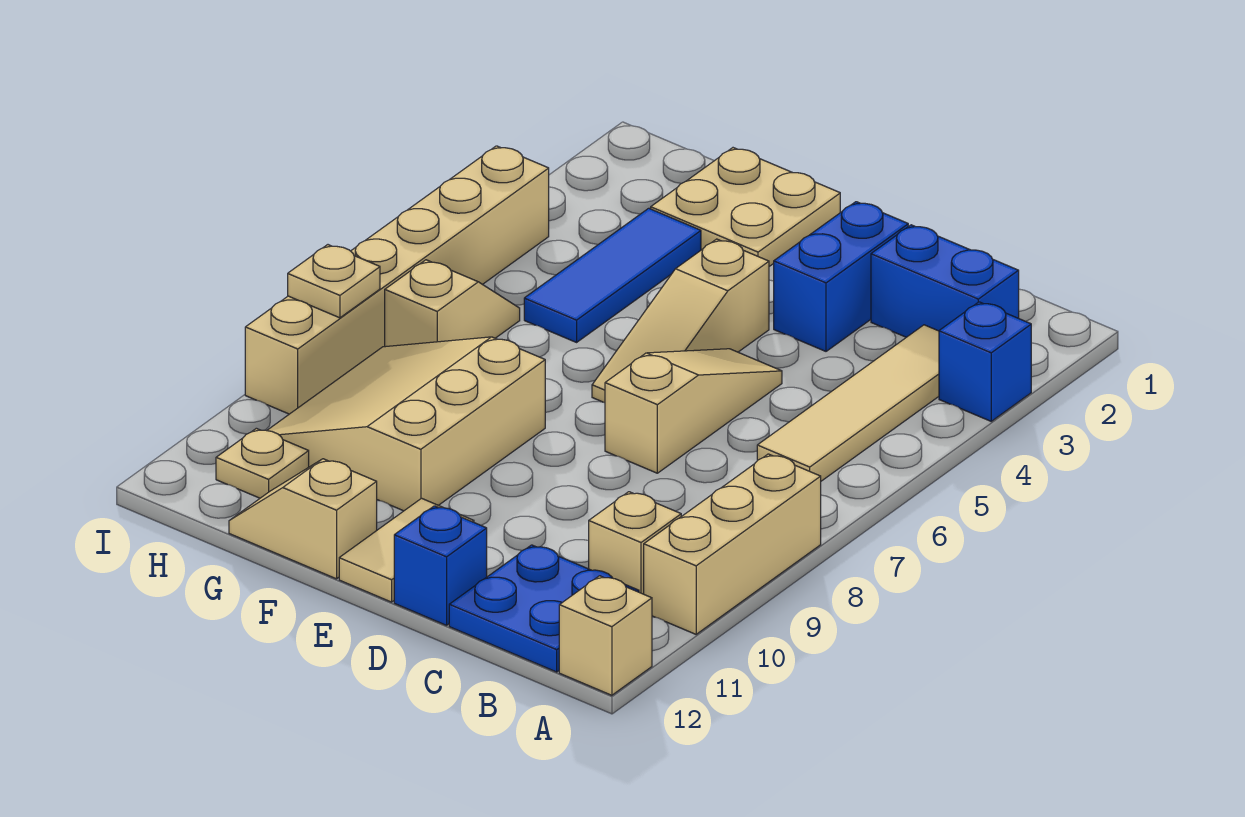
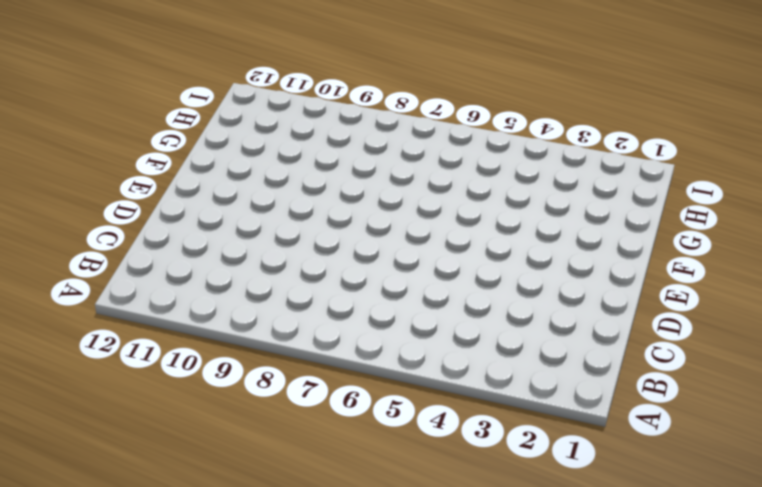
none -> blue 1x1 brick [939,302,1031,421]
none -> tan 1x3 brick [644,454,821,634]
none -> tan 1x1 brick [559,576,652,695]

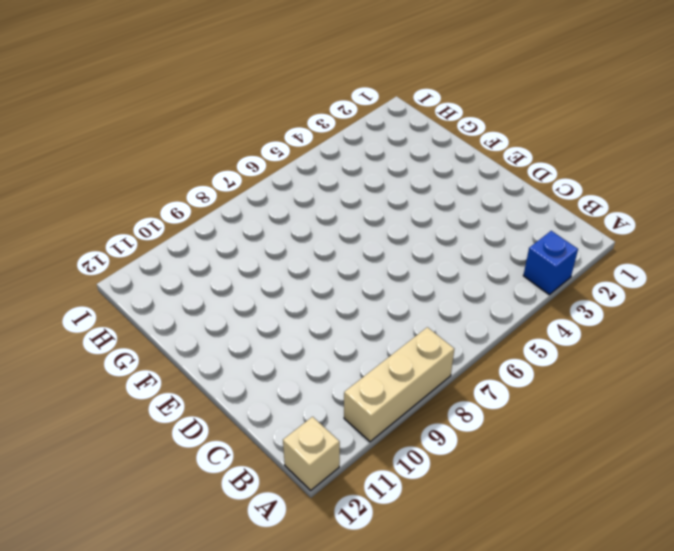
none -> blue 1x2 brick [871,225,1019,337]
none -> tan 1x4 tile [757,325,939,481]
none -> tan 1x1 brick [589,492,681,594]

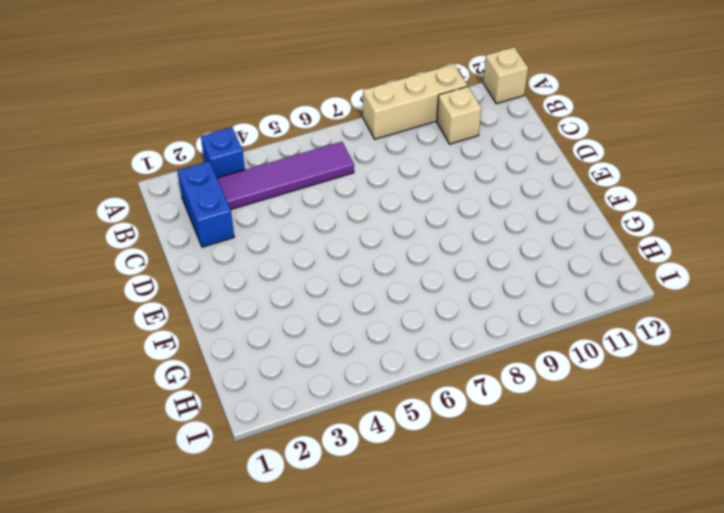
purple 1x4 tile [217,142,354,210] -> tan 1x4 tile [757,325,939,481]
none -> blue 2x2 plate [449,545,639,672]
none -> blue 1x2 brick [774,202,908,351]
none -> tan 1x3 slope [605,349,782,473]

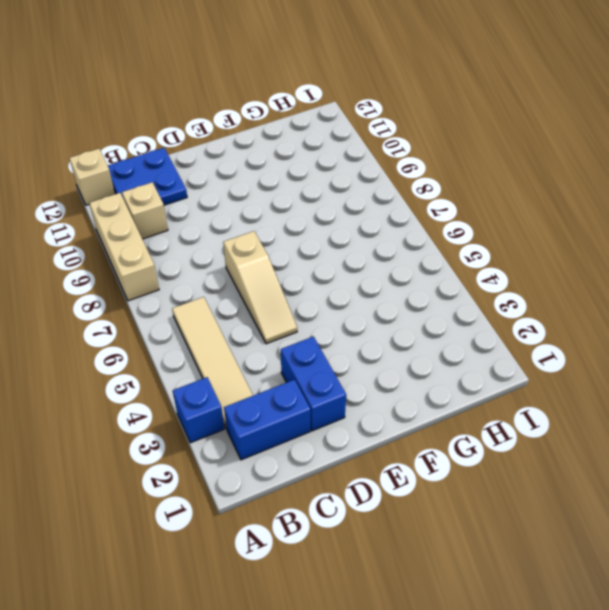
none -> blue 1x1 brick [394,506,487,625]
none -> tan 1x3 slope [592,239,769,403]
none -> tan 1x2 tile [339,498,474,602]

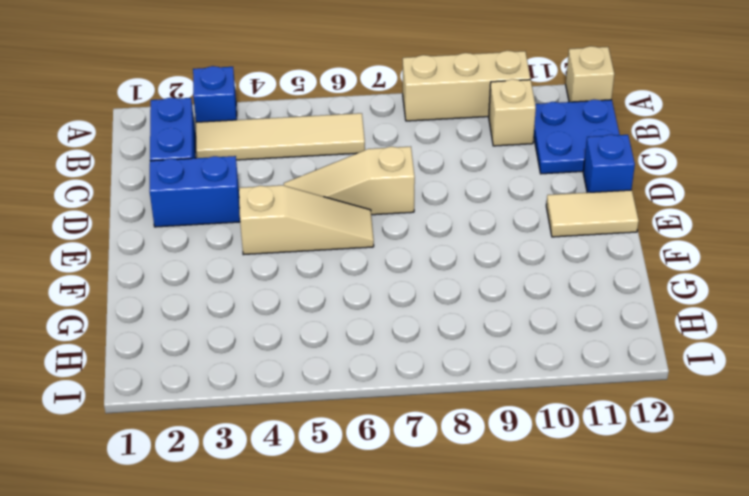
none -> tan 2x2 plate [651,148,840,266]
none -> tan 3x3 slope [267,337,545,511]
none -> tan 1x2 slope [229,459,377,579]

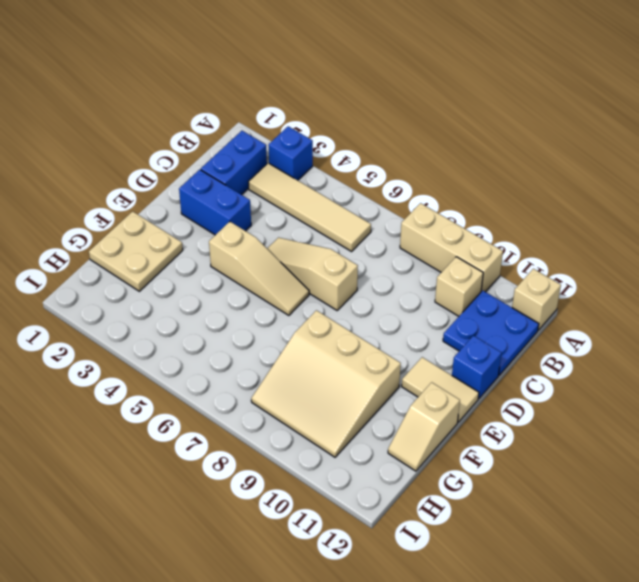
none -> blue 1x3 tile [524,208,701,342]
none -> tan 1x2 slope [385,260,520,347]
none -> tan 1x1 plate [216,428,309,498]

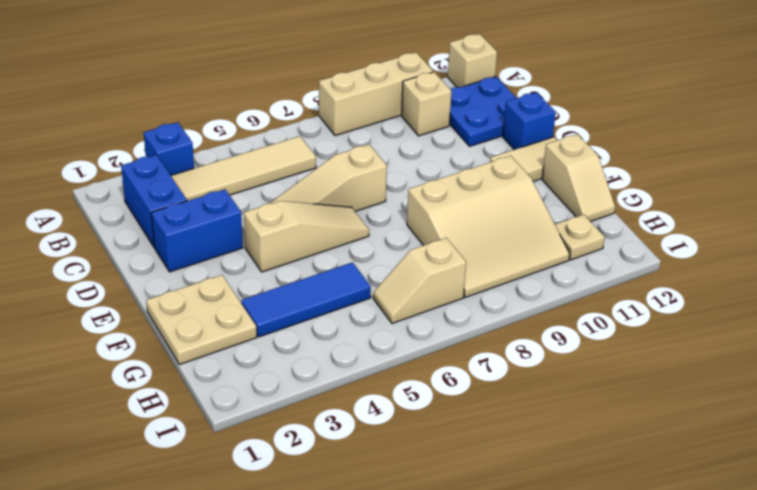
none -> tan 1x6 brick [245,146,549,414]
none -> tan 1x1 plate [288,245,380,318]

